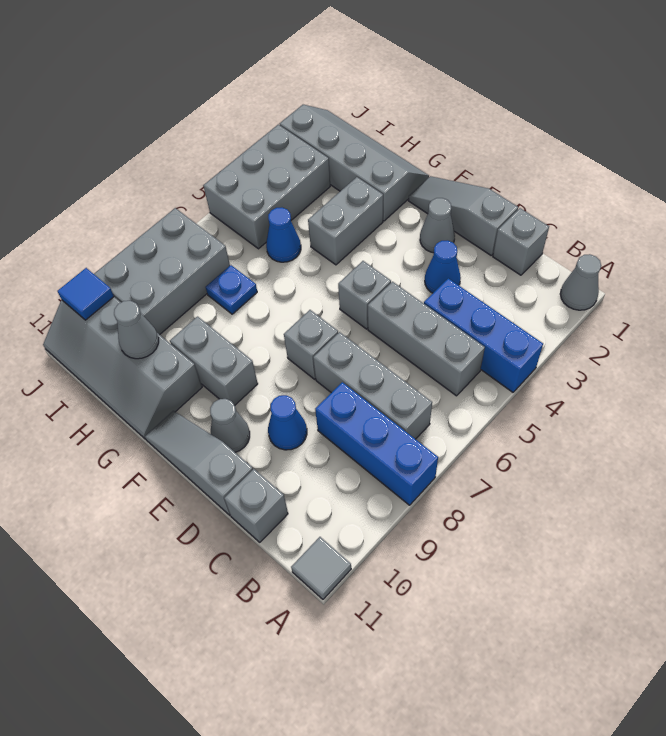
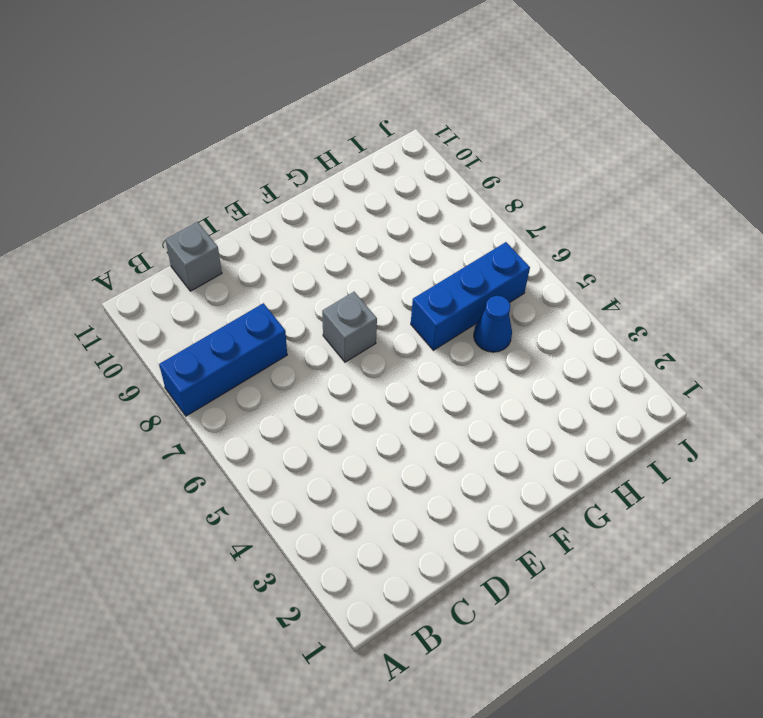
blue 1x3 brick [411,242,530,350] -> blue 1x3 brick moved to [424,278,543,392]
none -> grey 1x1 cone [560,254,601,310]
none -> grey 1x1 tile [291,537,351,599]
none -> grey 1x3 brick [368,282,485,396]

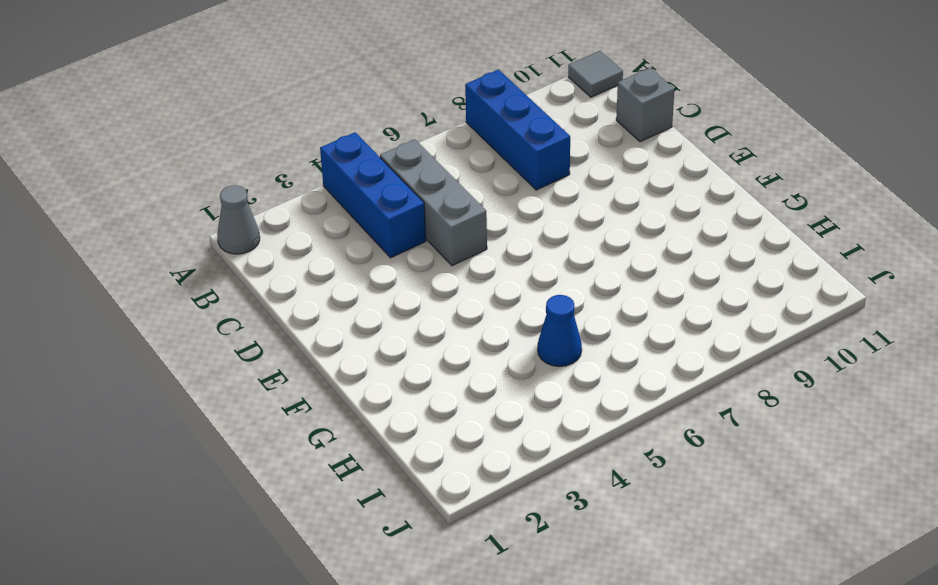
none -> grey 1x3 brick [313,332,432,439]
none -> grey 1x1 brick [493,208,549,275]
none -> grey 1x3 slope [408,176,518,255]

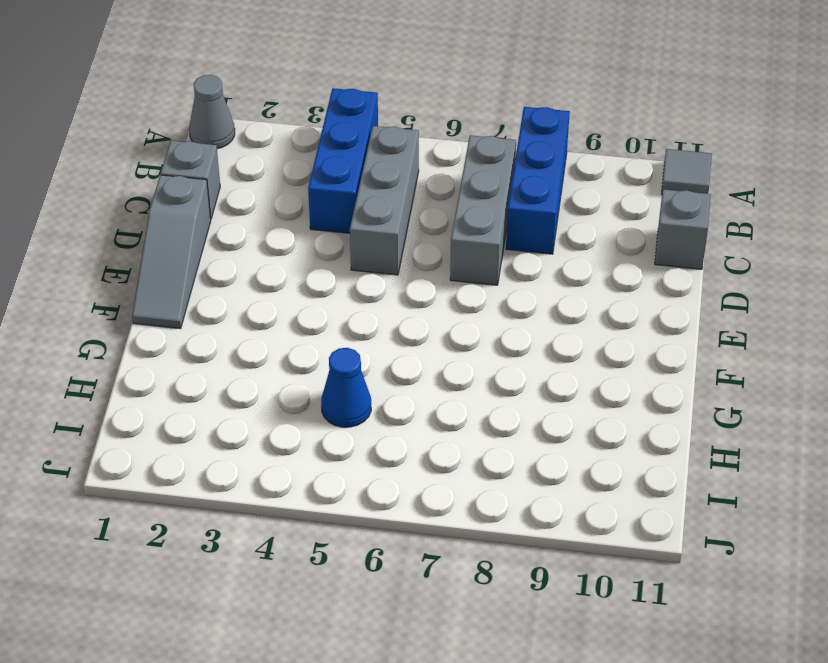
none -> blue 1x1 cone [425,240,461,293]
none -> blue 1x1 cone [268,395,307,450]
none -> grey 1x3 slope [145,411,253,515]

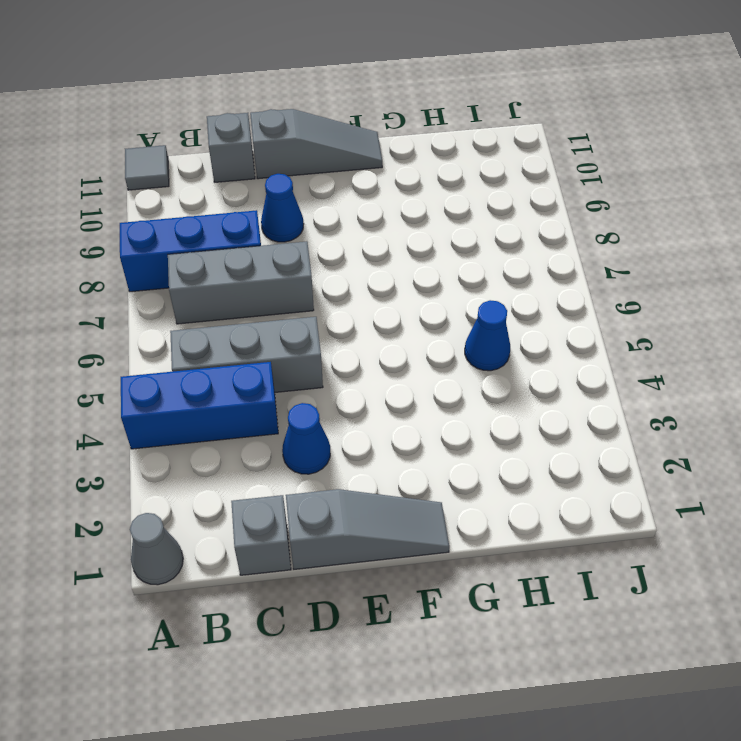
none -> grey 1x1 cone [420,198,455,253]
none -> grey 1x1 brick [338,261,391,329]
none -> grey 1x1 brick [284,310,338,379]

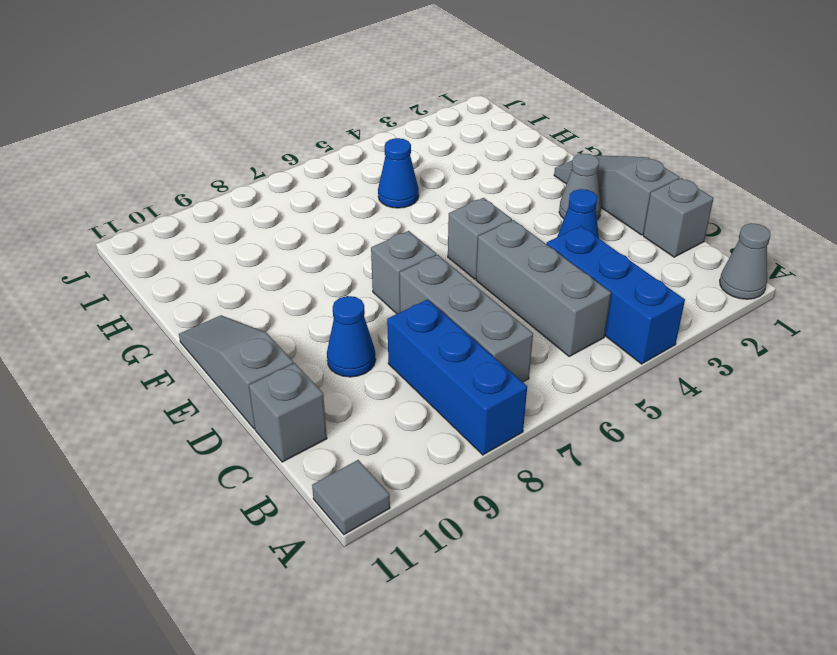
none -> grey 1x1 cone [210,399,250,452]
none -> grey 1x2 brick [170,317,258,405]
none -> grey 2x4 slope [280,105,429,221]

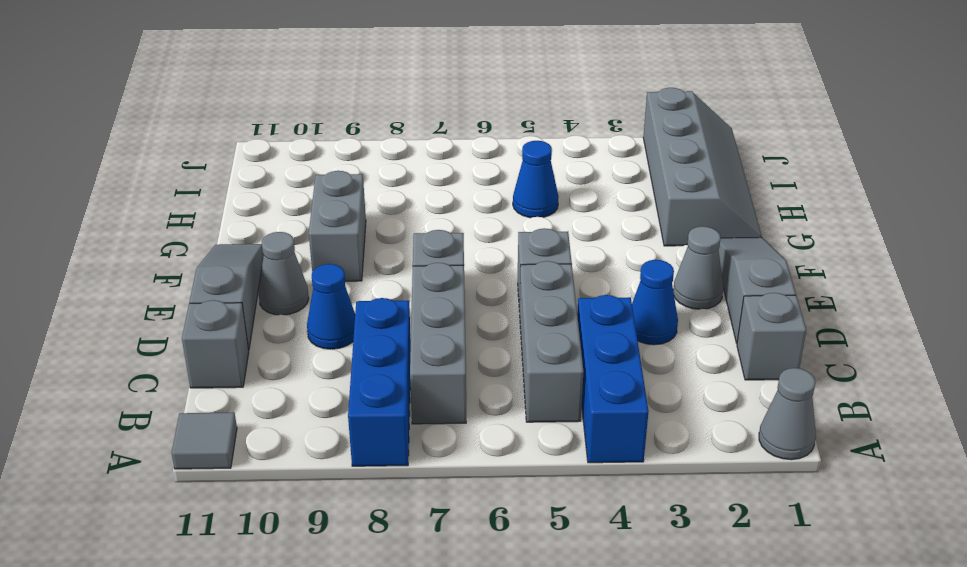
none -> grey 1x2 brick [308,177,383,265]
none -> grey 2x4 slope [43,297,202,439]
none -> blue 1x1 plate [206,265,257,314]

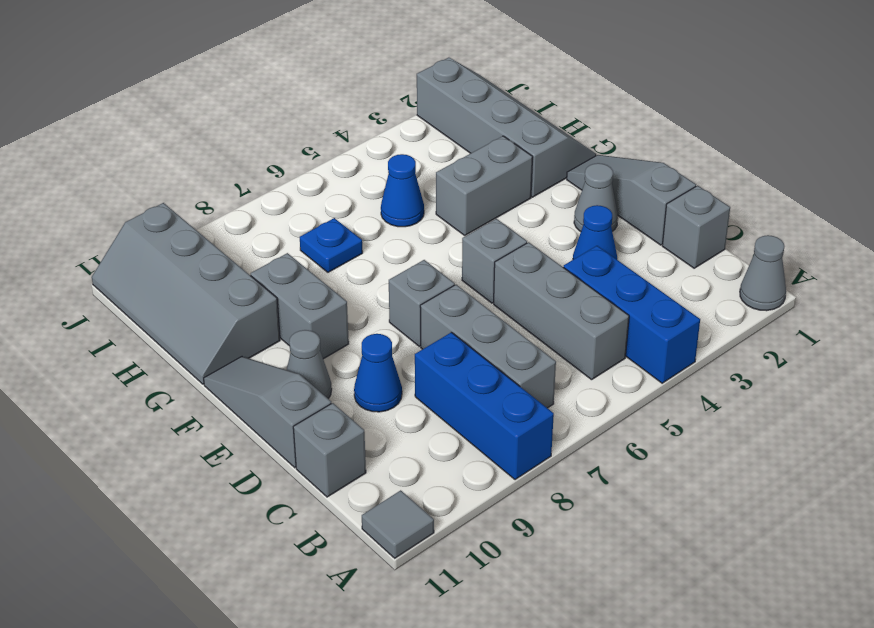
none -> grey 2x3 brick [203,125,330,249]
none -> grey 2x3 brick [94,208,230,335]
none -> grey 1x1 cone [114,301,159,359]

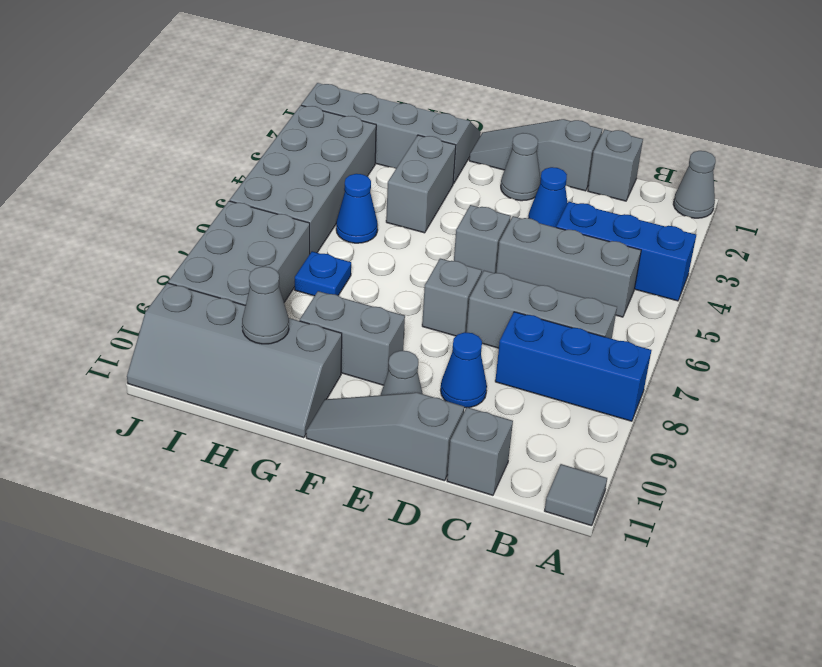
grey 2x4 brick [230,105,376,253] -> grey 2x3 brick [203,125,330,249]
none -> blue 1x1 tile [58,268,114,320]

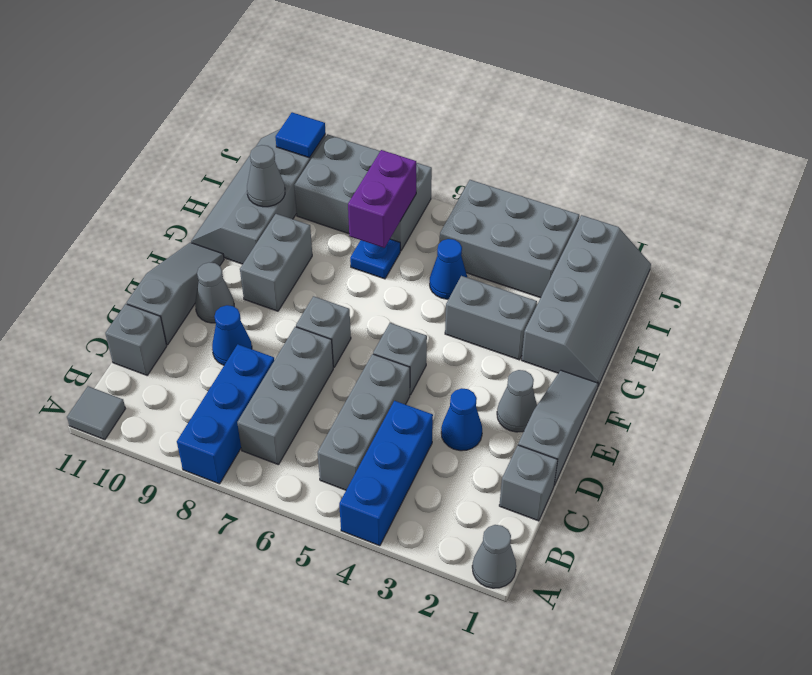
purple 1x2 brick [348,150,416,248] -> none

